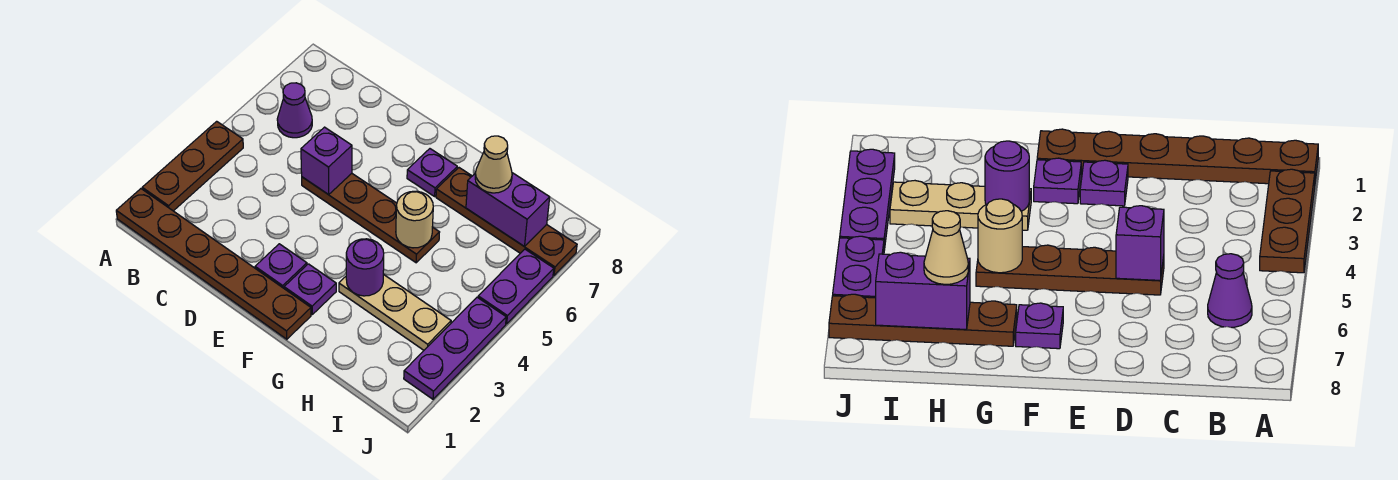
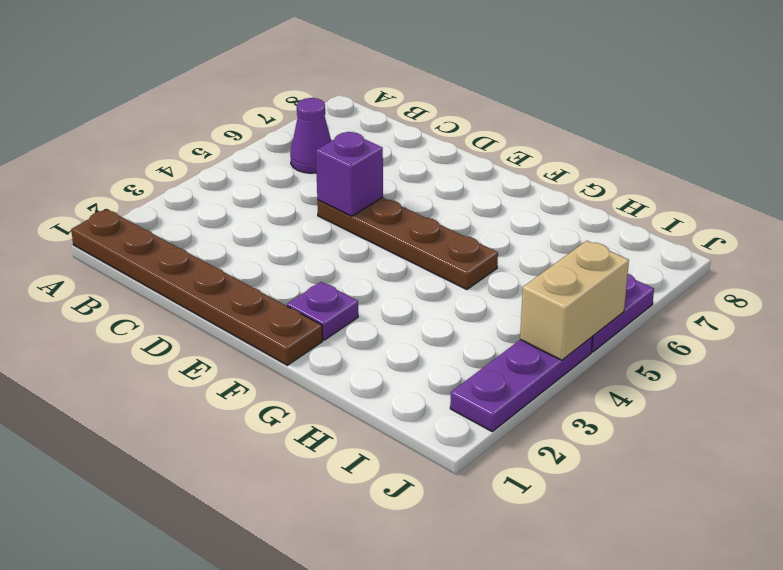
tan 1x2 brick [520,241,629,360] -> none
none -> brown 1x3 plate [142,121,243,211]
none -> purple 1x1 plate [255,244,307,288]
none -> purple 1x1 plate [407,149,457,196]

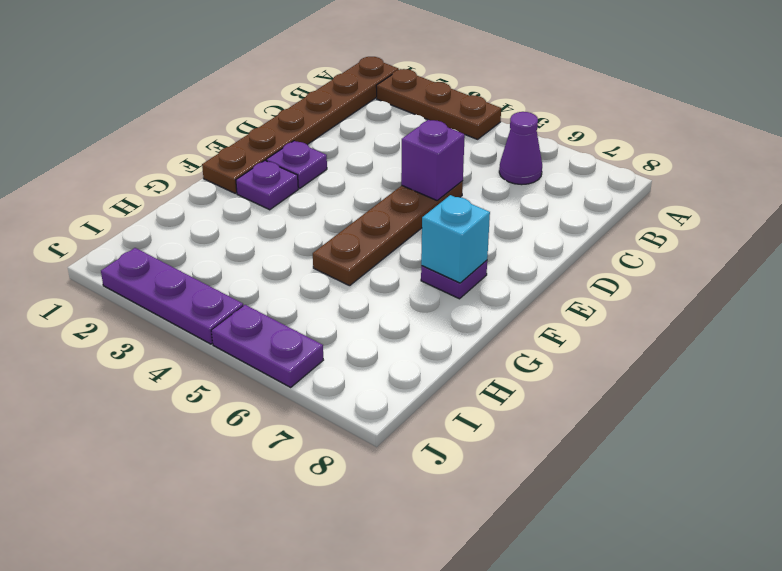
cyan 1x1 brick [421,195,490,283] -> none
none -> tan 1x3 plate [339,274,451,350]
none -> brown 1x4 plate [436,168,577,275]
none -> purple 1x1 round brick [346,239,384,296]

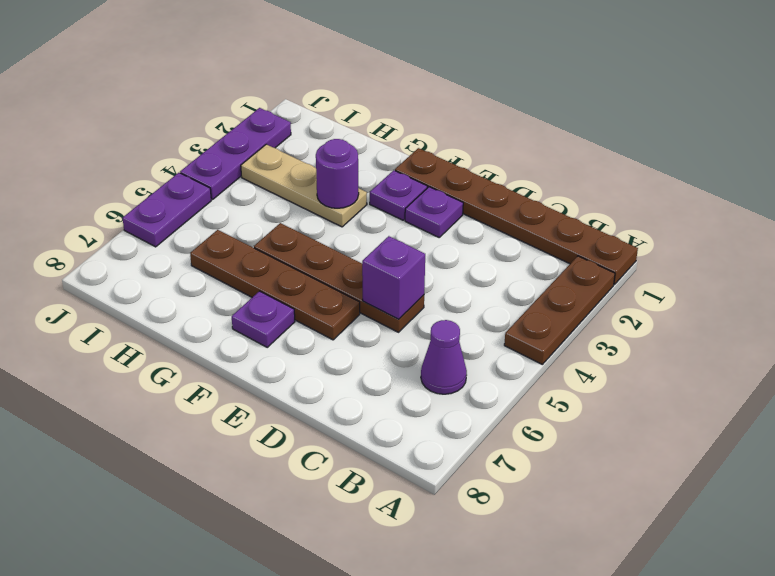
brown 1x4 plate [190,230,360,340] -> brown 1x4 plate moved to [436,168,577,275]
none -> tan 1x1 round brick [396,191,433,248]
none -> purple 1x2 brick [466,173,550,246]
none -> tan 1x1 cone [475,136,512,193]

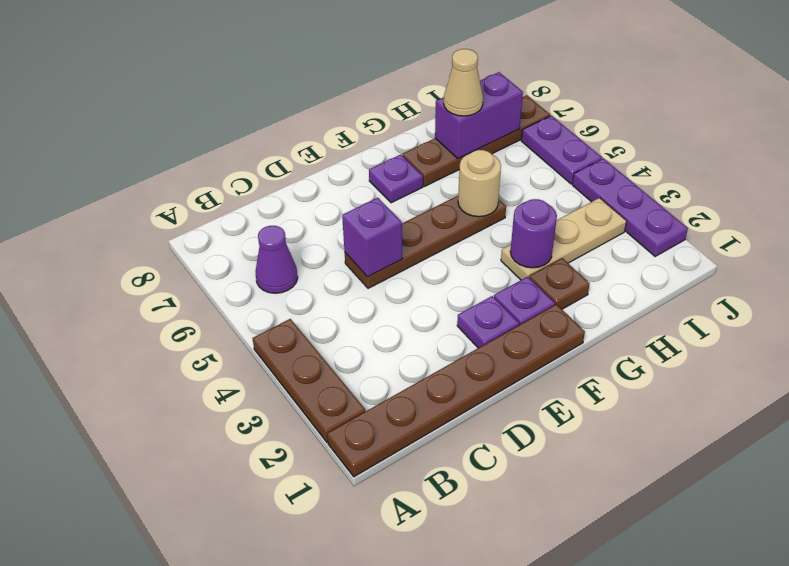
brown 1x1 plate [529,258,590,309] -> none

